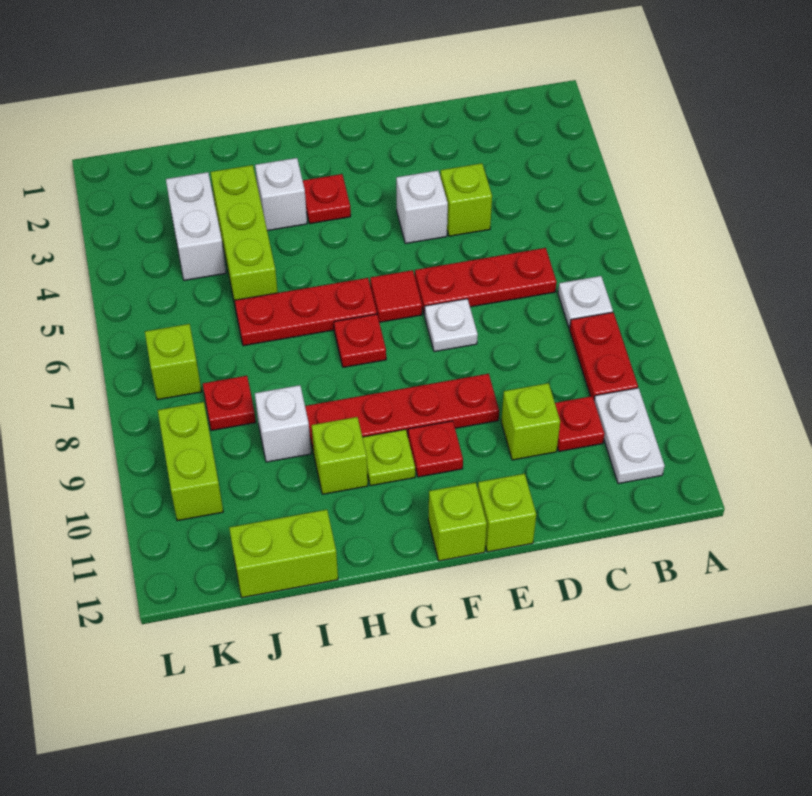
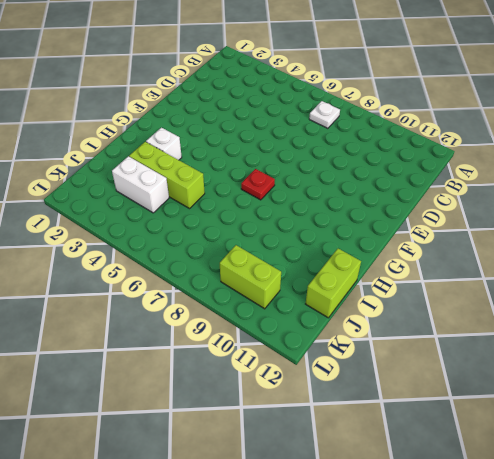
none -> red 1x2 plate [570,312,638,399]
none -> white 1x2 plate [594,388,665,484]
none -> red 1x3 plate [415,248,556,315]

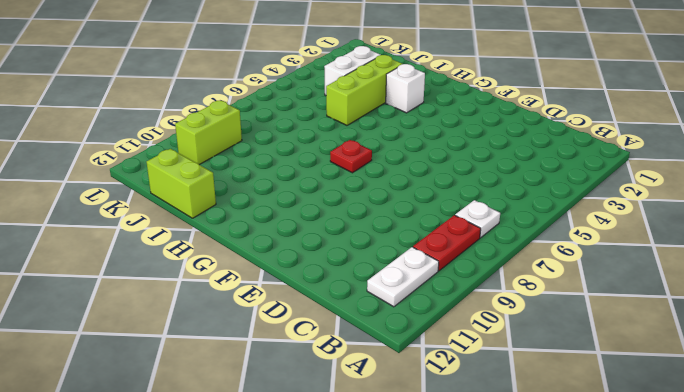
none -> red 1x3 plate [415,248,556,315]
none -> red 1x1 plate [555,396,604,451]
none -> lime 1x1 brick [440,163,492,236]

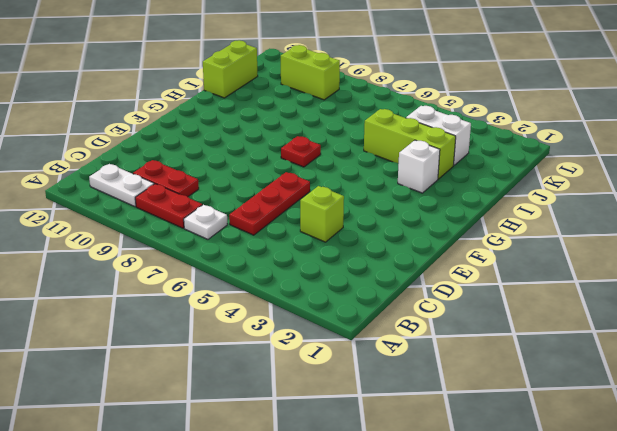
red 1x2 plate [133,160,199,197] -> red 1x1 plate [555,396,604,451]
none -> lime 1x1 brick [501,383,560,460]
none -> white 1x1 brick [396,171,448,244]
none -> white 1x1 plate [425,299,478,352]

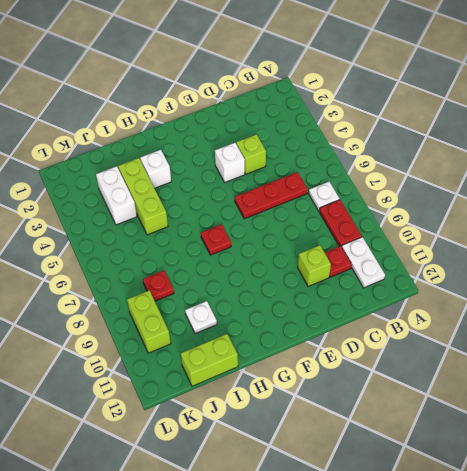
white 1x1 plate [185,301,217,334] -> white 1x1 plate moved to [425,299,478,352]
none -> red 1x4 plate [305,374,499,453]
none -> lime 1x1 brick [478,474,536,552]
none -> red 1x1 tile [370,270,422,322]

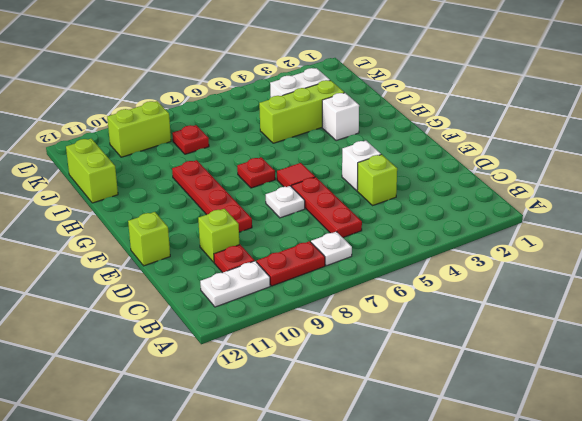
none -> red 1x1 plate [408,421,463,477]
none -> lime 1x1 brick [428,482,487,561]
none -> red 1x1 plate [303,174,351,224]

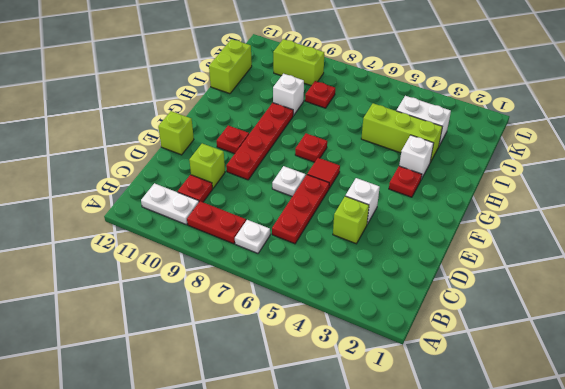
none -> lime 1x1 brick [428,482,487,561]
none -> red 1x3 plate [235,278,377,346]
none -> lime 1x1 plate [362,429,415,486]

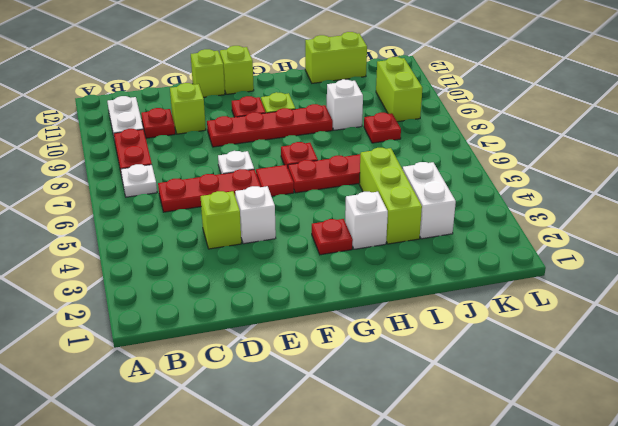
none -> lime 1x1 brick [312,417,368,494]
none -> lime 1x1 brick [145,324,202,400]

